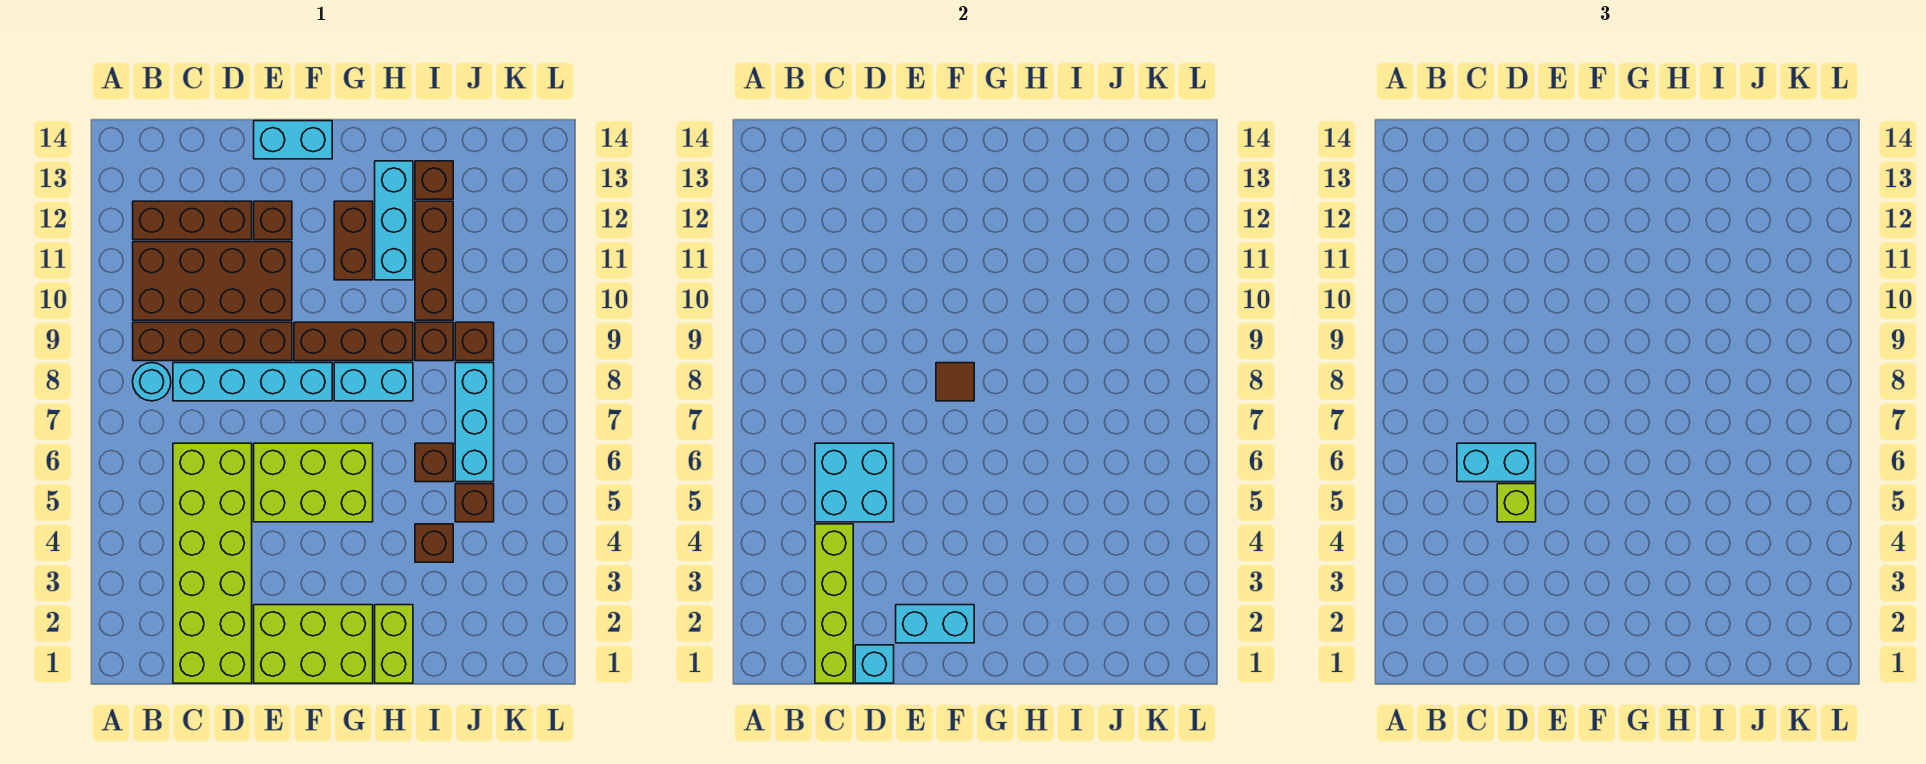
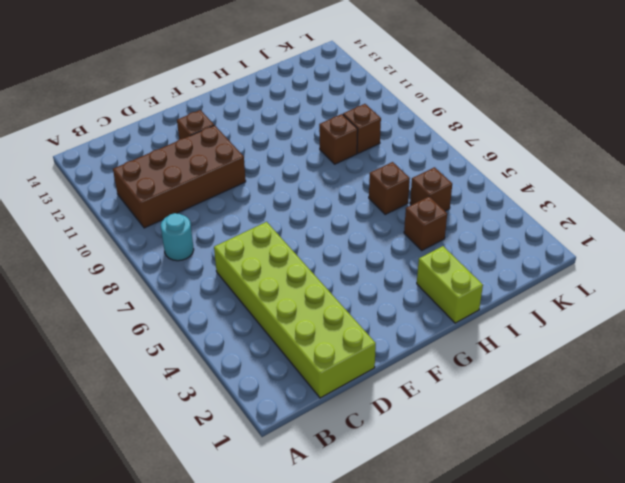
none -> brown 1x4 brick [133,322,292,361]
none -> brown 1x3 brick [133,201,252,240]
none -> cyan 1x4 brick [173,363,332,401]
none -> lime 2x3 brick [254,605,373,683]

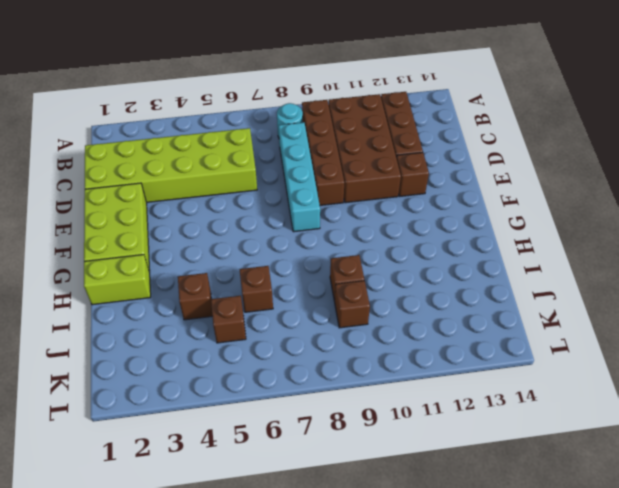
none -> lime 2x3 brick [254,443,373,522]
none -> cyan 1x2 brick [254,121,332,159]
none -> brown 1x3 brick [294,322,413,361]
none -> cyan 1x2 brick [334,363,413,401]

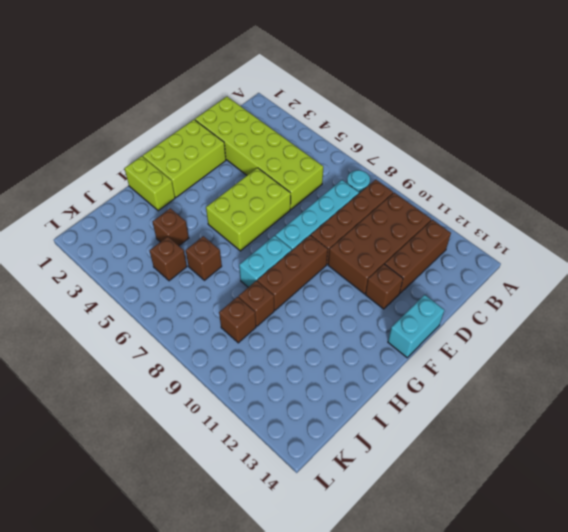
none -> brown 1x2 brick [334,201,373,280]
none -> cyan 1x3 brick [375,161,413,280]
none -> brown 1x3 brick [415,201,453,320]
none -> brown 1x1 brick [415,161,453,199]

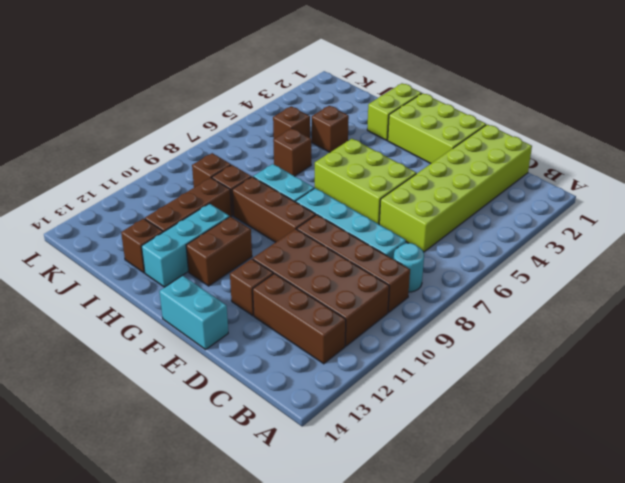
none -> cyan 1x3 brick [455,363,494,482]
none -> lime 1x4 brick [815,524,853,683]
none -> cyan 2x2 brick [815,443,894,522]
none -> cyan 1x1 brick [855,645,894,683]

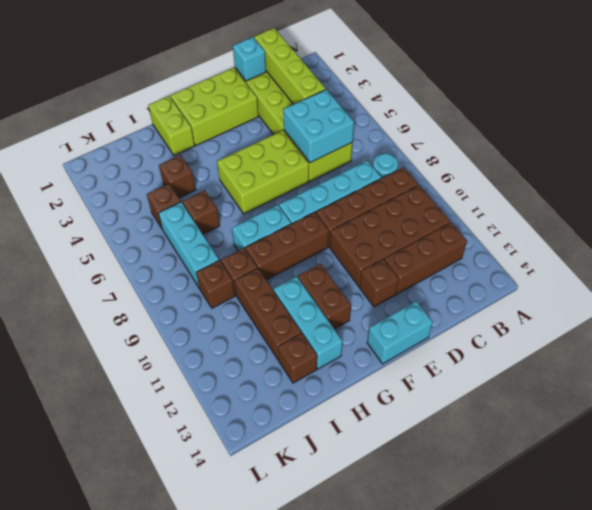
none -> cyan 1x2 brick [896,605,974,643]
none -> brown 1x1 tile [936,363,974,401]
none -> cyan 1x2 brick [1457,443,1536,482]
none -> lime 1x1 brick [1497,484,1536,522]

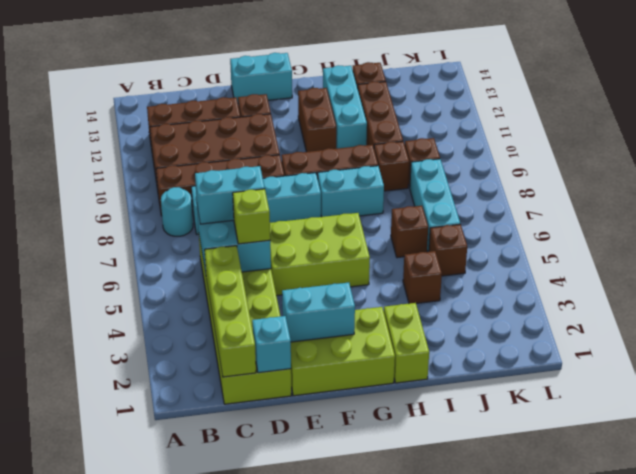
none -> brown 1x1 tile [936,363,974,401]

